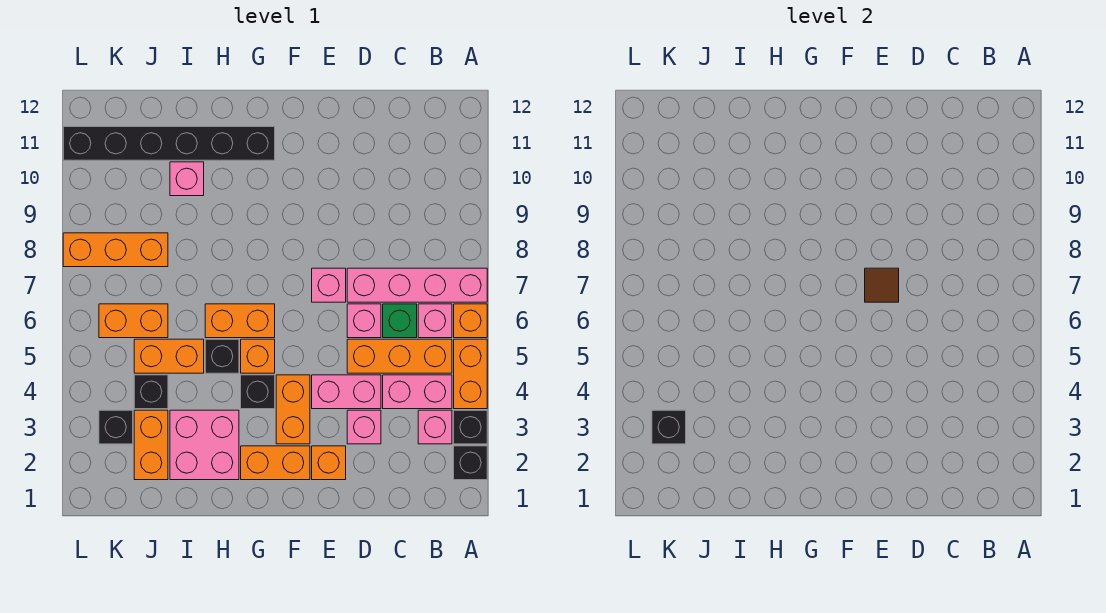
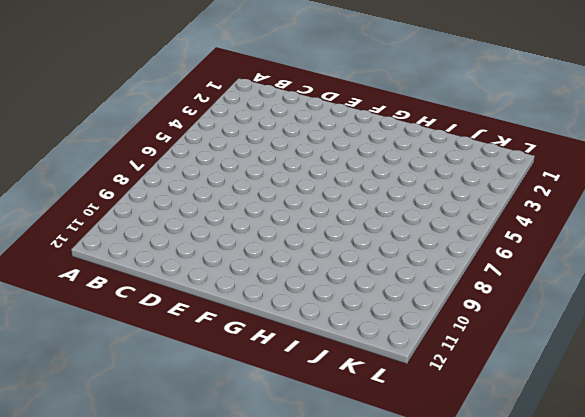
none -> black 1x1 brick [454,446,487,480]
none -> black 1x1 brick [454,410,487,444]
none -> orange 1x2 brick [454,339,487,409]
none -> orange 1x1 brick [454,304,487,338]

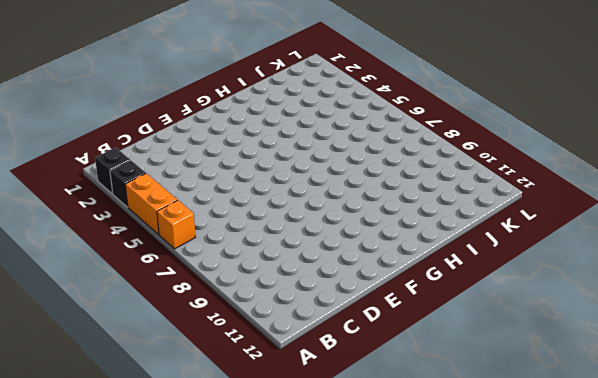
none -> pink 1x4 brick [347,268,487,302]
none -> pink 1x1 brick [418,410,452,444]
none -> pink 1x2 brick [383,375,452,409]
none -> orange 1x3 brick [347,339,452,373]

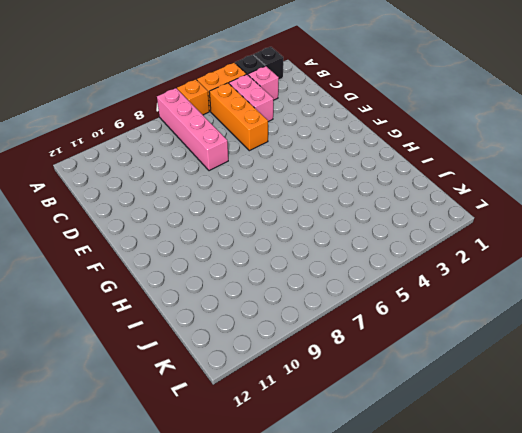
none -> pink 1x1 brick [418,304,452,338]
none -> green 1x1 brick [383,304,417,338]
none -> pink 1x1 brick [347,410,381,444]
none -> pink 1x2 brick [312,375,381,409]

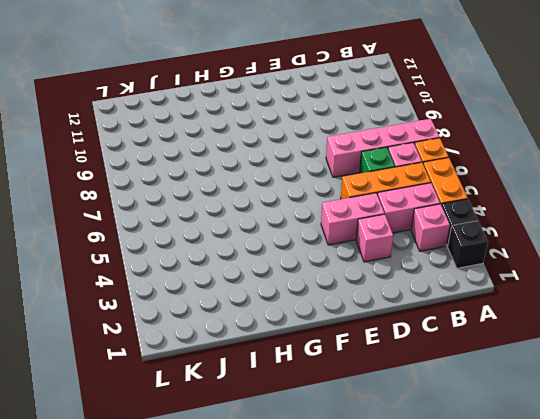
none -> pink 1x1 brick [347,304,381,338]
none -> orange 1x1 brick [312,446,346,480]
none -> pink 1x1 brick [312,268,346,302]
none -> orange 1x2 brick [241,446,310,480]

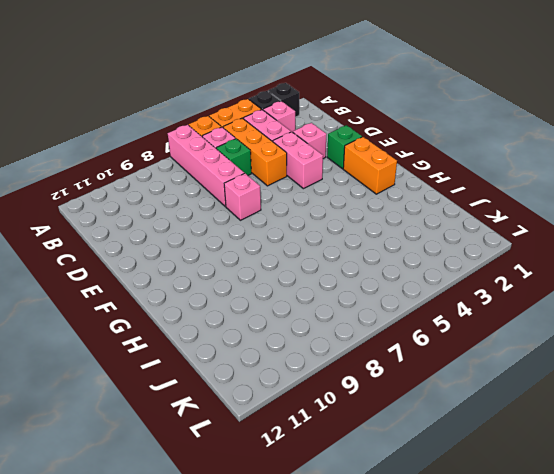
green 1x1 brick [327,125,362,169] -> orange 1x1 brick [312,446,346,480]
none -> pink 1x1 brick [347,304,381,338]
none -> orange 1x2 brick [276,375,310,444]
none -> black 1x1 brick [241,375,275,409]
none -> orange 1x1 brick [241,339,275,373]

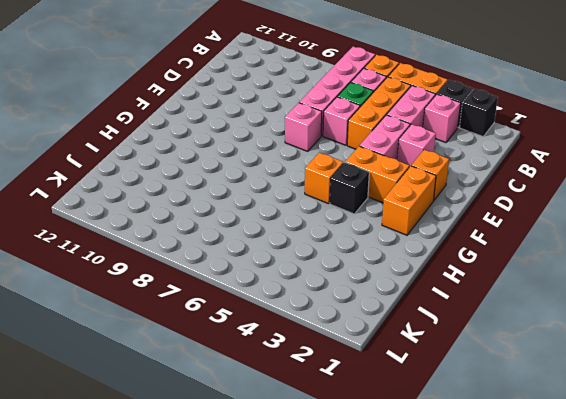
none -> orange 1x2 brick [205,304,275,338]
none -> black 1x6 brick [63,127,275,160]
none -> pink 2x2 brick [170,410,239,480]
none -> black 1x1 brick [205,339,239,373]

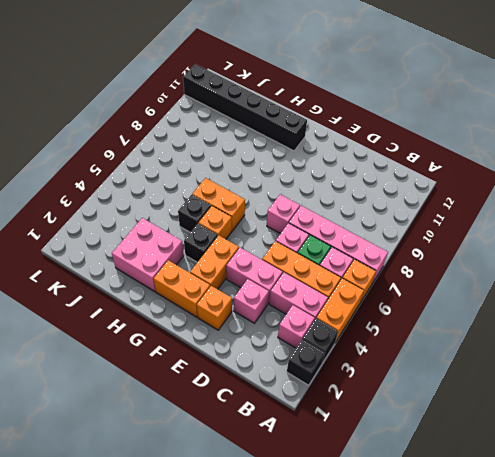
none -> orange 1x2 brick [134,339,204,373]
none -> pink 1x1 brick [170,162,204,196]
none -> orange 1x2 brick [134,410,168,480]
none -> black 1x1 brick [134,375,168,409]

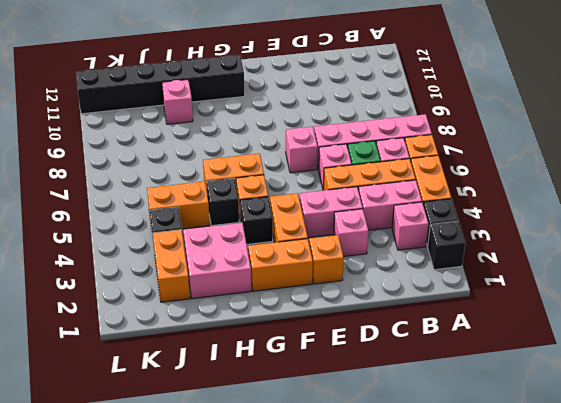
none -> orange 1x2 brick [99,304,168,338]
none -> orange 1x3 brick [63,233,168,267]
none -> black 1x1 brick [99,410,133,444]
none -> brown 1x1 tile [865,268,899,302]

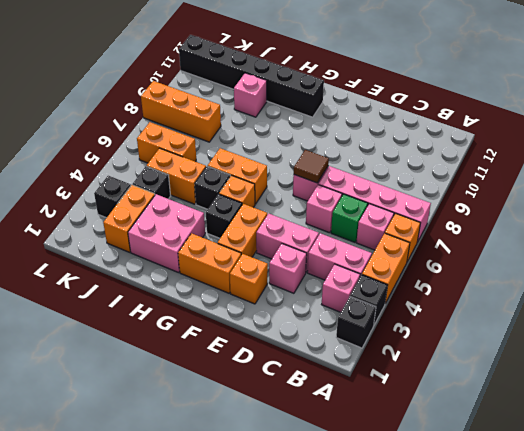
none -> orange 1x3 brick [347,339,452,373]
none -> black 1x1 brick [652,410,686,444]

